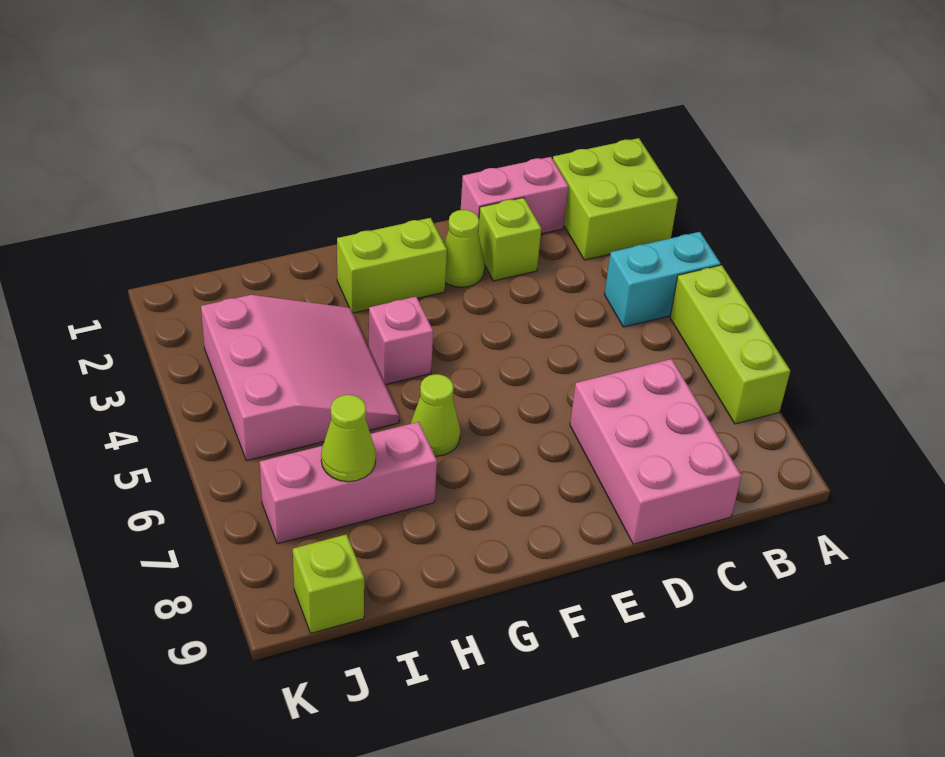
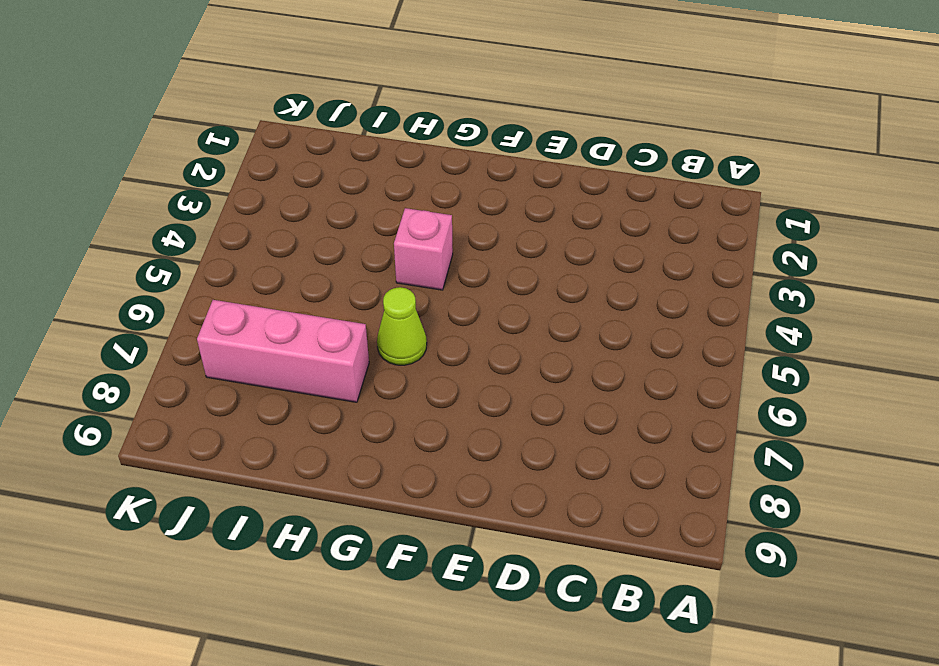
none -> lime 2x2 brick [553,138,678,260]
none -> cyan 1x2 brick [604,232,721,327]
none -> lime 1x3 brick [670,265,790,424]

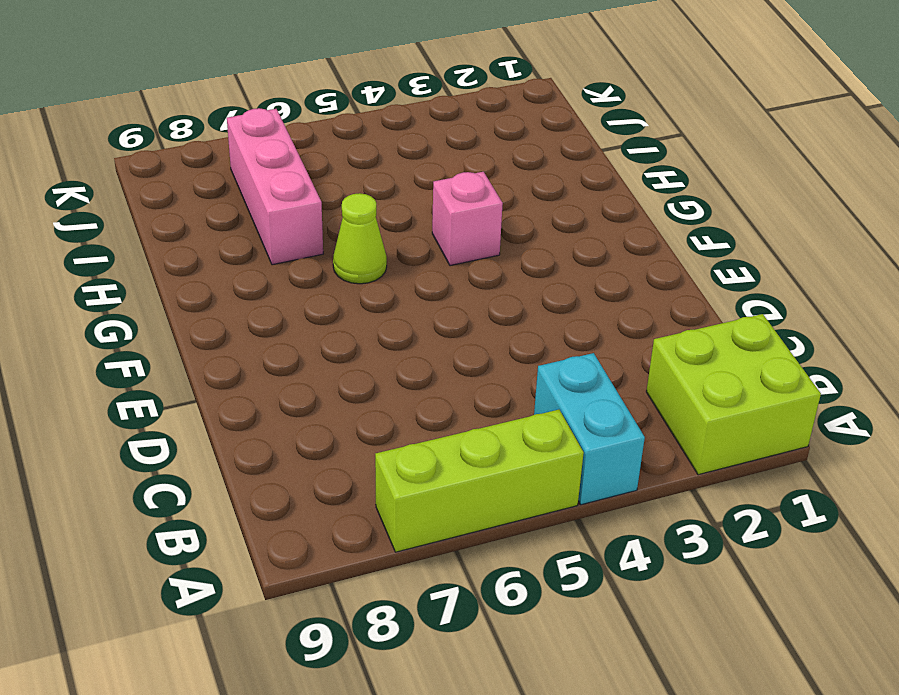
none -> pink 1x2 brick [461,157,569,234]
none -> pink 2x3 brick [570,359,741,544]
none -> lime 1x1 brick [478,198,541,281]

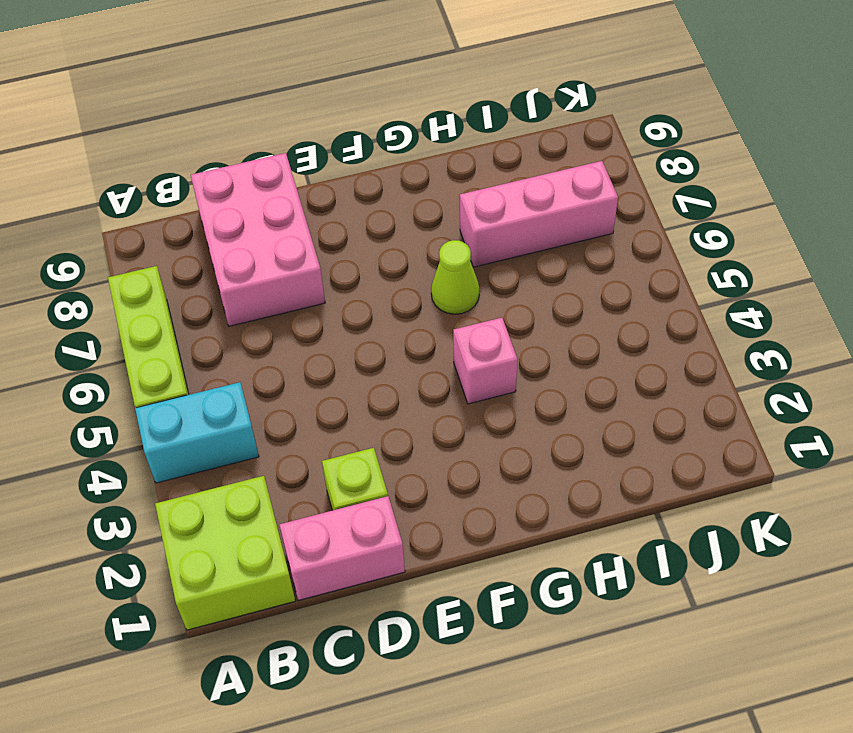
none -> lime 1x1 cone [444,210,485,287]
none -> lime 1x2 brick [337,218,447,313]
none -> pink 3x3 slope [201,295,399,461]

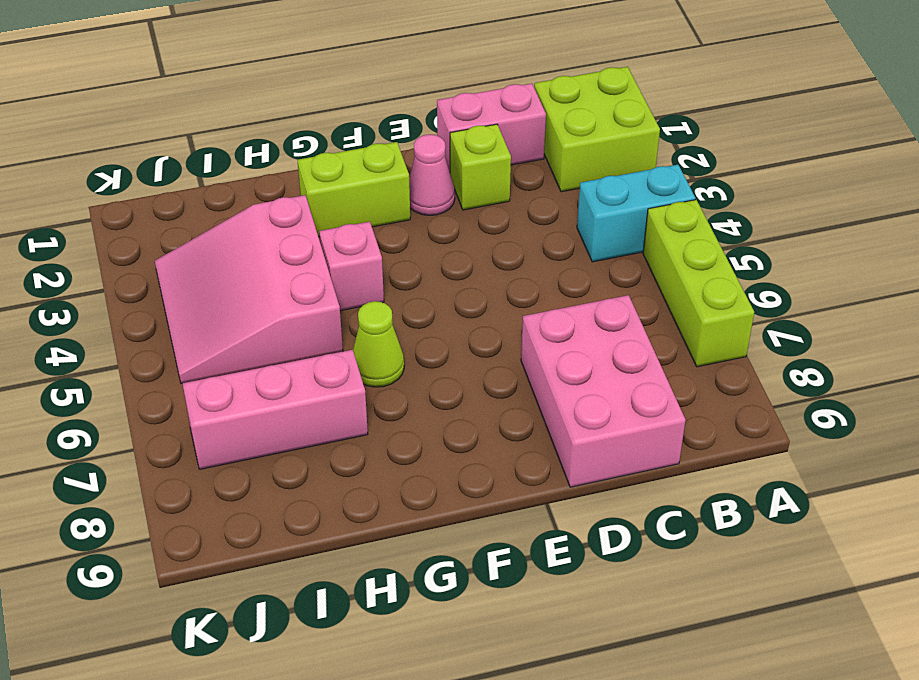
pink 1x1 cone [409,134,455,215] -> lime 1x1 cone [444,210,485,287]
pink 3x3 slope [155,195,343,383] -> pink 3x3 slope turned to [201,295,399,461]
none -> lime 1x1 brick [293,534,364,633]
none -> lime 1x1 cone [321,395,376,482]

